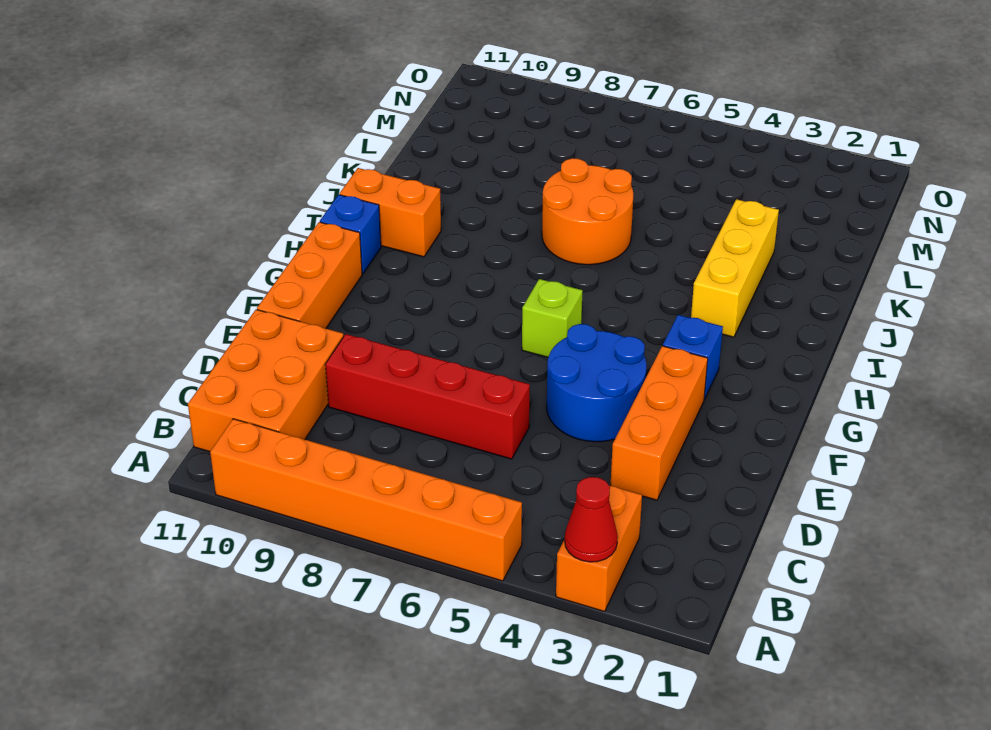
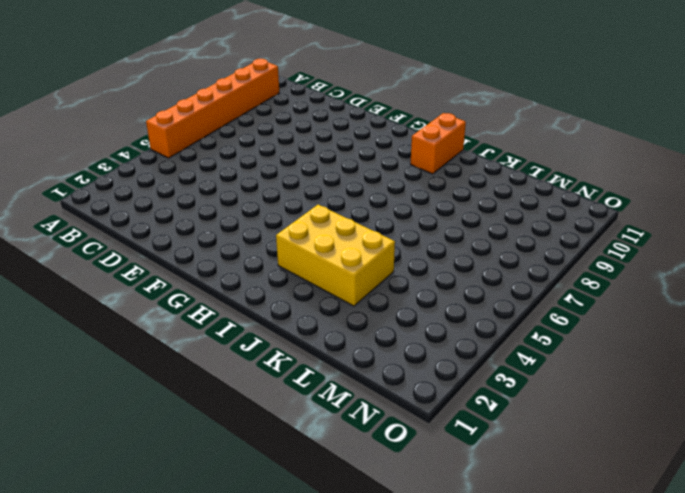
yellow 2x3 brick [276,205,395,306] -> yellow 1x3 brick [691,199,779,337]
none -> orange 1x2 brick [556,485,642,612]
none -> orange 2x3 brick [188,310,344,452]
none -> orange 1x3 brick [610,346,708,500]

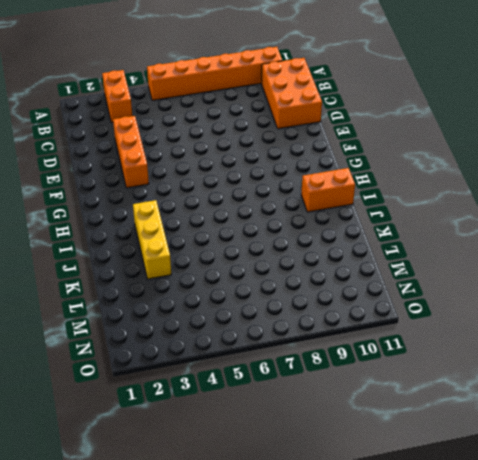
none -> red 1x4 brick [325,334,530,459]
none -> blue 2x2 round brick [547,324,647,442]
none -> orange 1x3 brick [257,222,362,328]

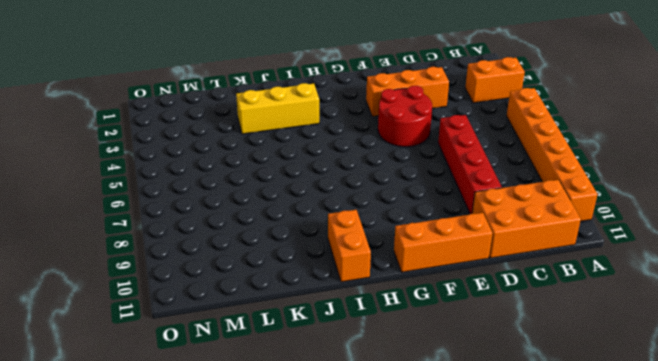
red 2x2 round brick [378,86,432,147] -> blue 2x2 round brick [547,324,647,442]
none -> blue 1x1 brick [663,315,723,399]
none -> lime 1x1 brick [522,279,583,357]
none -> blue 1x1 brick [320,195,381,274]

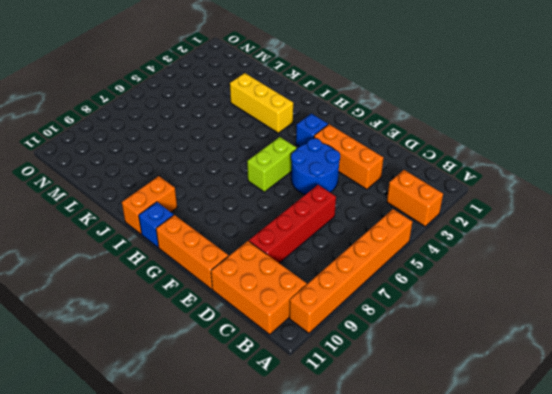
lime 1x2 brick [247,137,297,192] -> lime 1x1 brick [522,279,583,357]
none -> orange 2x2 round brick [542,158,633,265]
none -> red 1x1 cone [565,477,618,562]

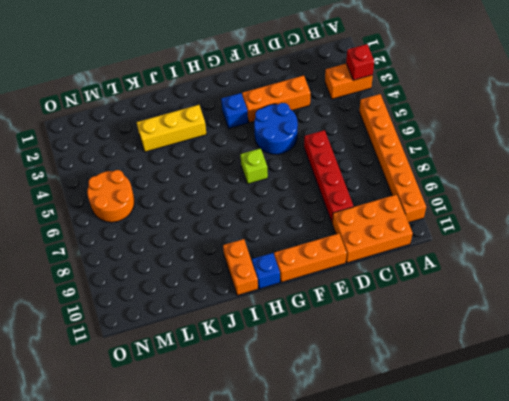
red 1x1 brick [346,44,374,80] -> red 1x1 cone [565,477,618,562]
orange 2x2 round brick [87,170,134,222] -> orange 2x2 round brick moved to [542,158,633,265]

